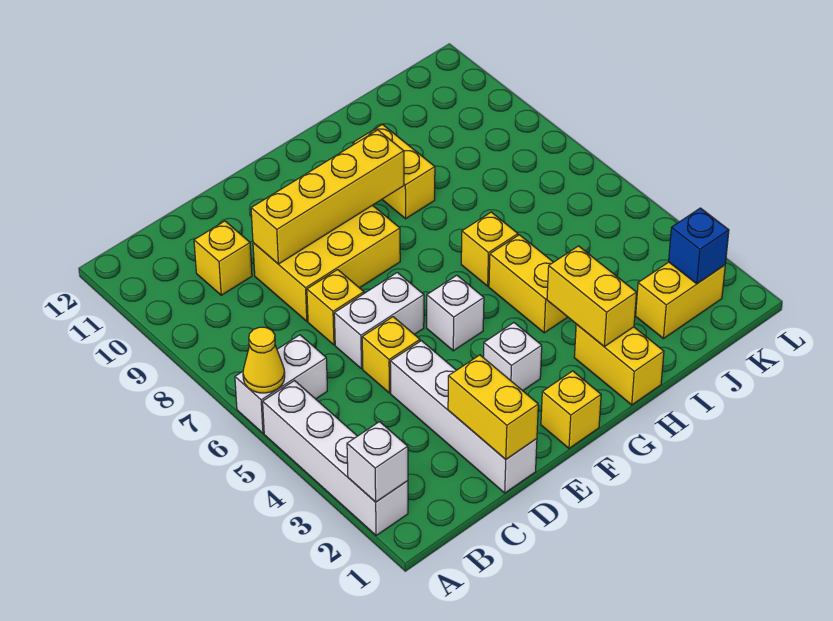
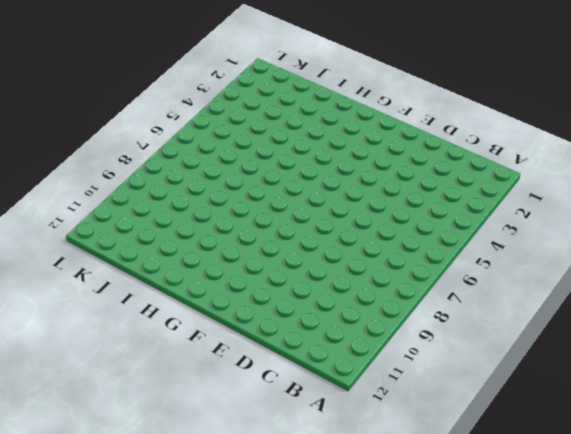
none -> white 1x4 brick [263,381,408,535]
none -> white 1x2 brick [235,335,327,433]
none -> yellow 1x1 brick [194,221,252,295]

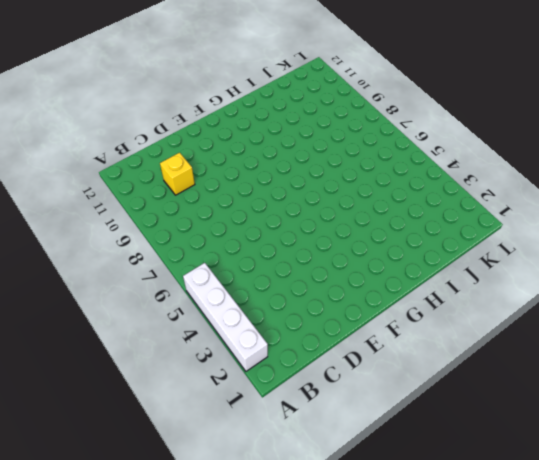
none -> white 1x2 brick [235,335,327,433]
none -> white 1x4 brick [390,341,537,493]
none -> yellow 1x1 brick [362,317,420,393]

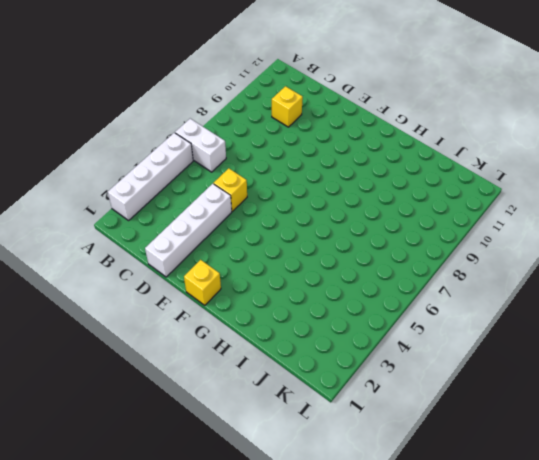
none -> white 1x2 brick [334,272,424,369]
none -> yellow 1x1 brick [307,270,364,345]
none -> yellow 2x3 brick [253,205,400,321]

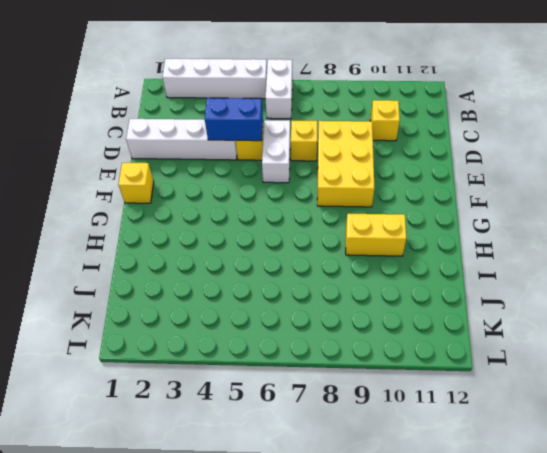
blue 1x2 brick [205,98,263,141] -> none
none -> white 1x1 brick [483,323,542,391]
none -> white 1x1 brick [427,275,484,351]
none -> yellow 1x2 brick [574,324,664,405]

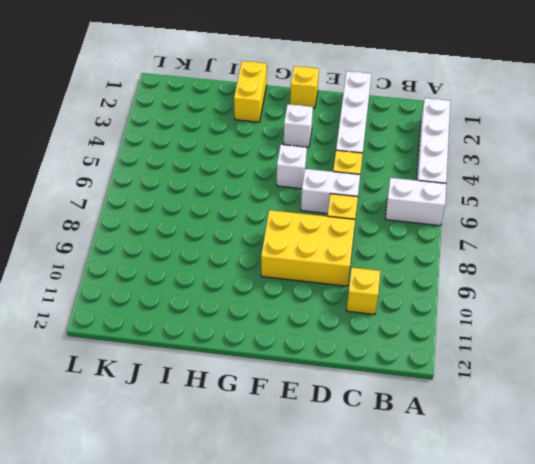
none -> yellow 1x2 brick [489,235,567,333]
none -> yellow 1x1 brick [461,212,518,286]
none -> yellow 1x2 brick [353,124,435,219]

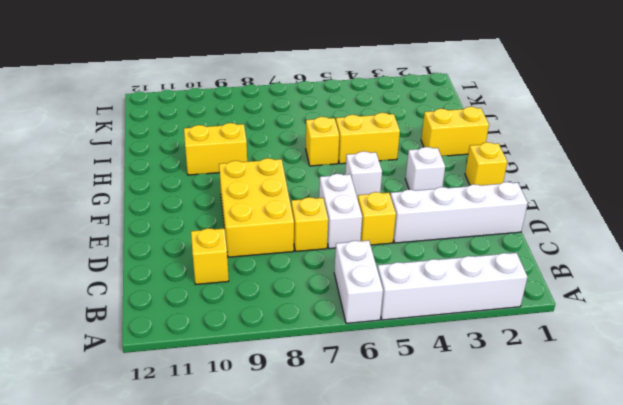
none -> yellow 1x2 brick [636,262,725,339]
none -> white 1x1 brick [347,422,408,502]
none -> yellow 1x1 cone [243,327,285,393]

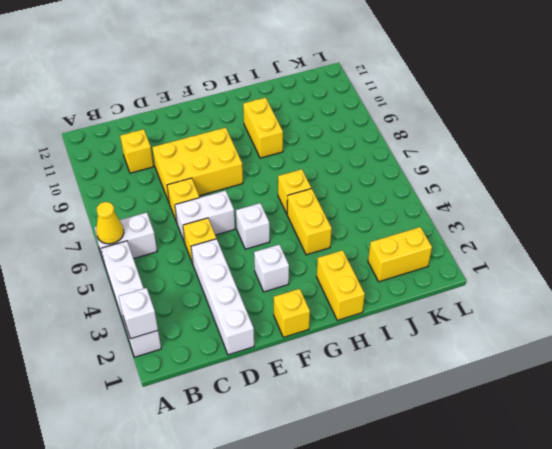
none -> yellow 1x2 brick [448,355,538,459]
none -> yellow 1x4 brick [251,130,404,264]
none -> yellow 1x2 brick [547,246,637,347]

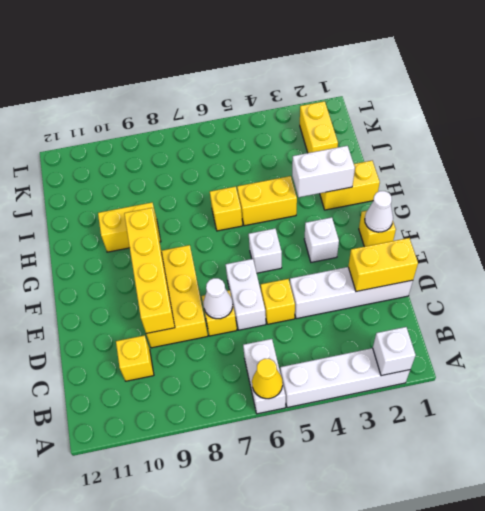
white 1x1 cone [203,278,233,319] -> none
white 1x1 cone [365,191,393,232] -> none
white 1x2 brick [292,146,355,197] -> yellow 1x2 brick [547,246,637,347]
none -> blue 1x1 brick [669,208,729,284]

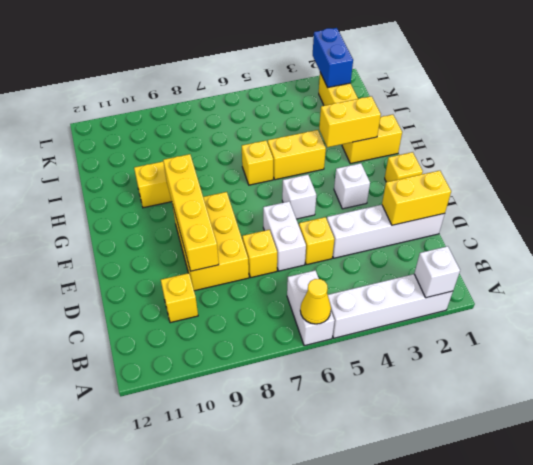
blue 1x2 brick [313,28,353,87] -> blue 1x1 brick [669,208,729,284]

